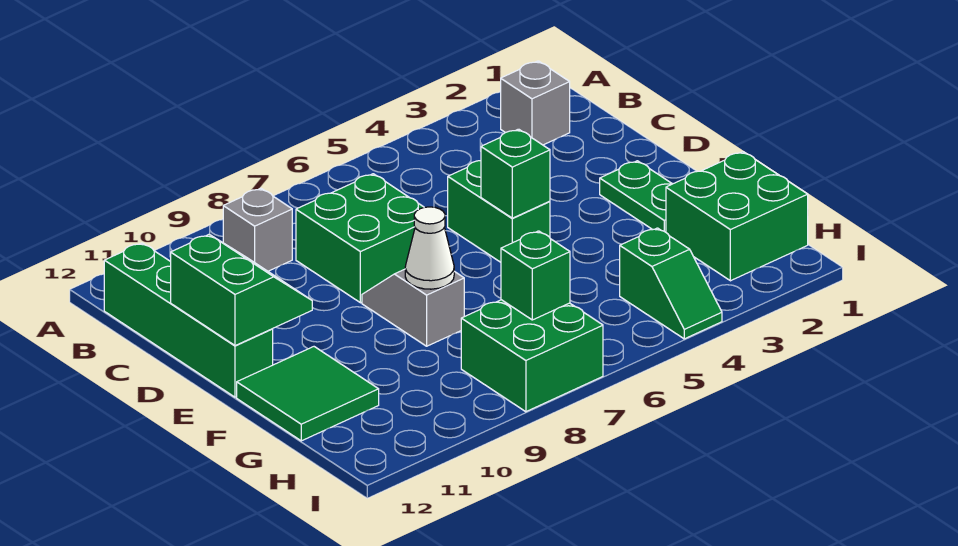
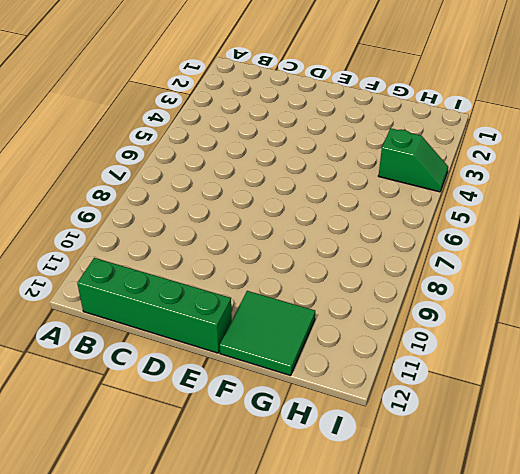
none -> grey 1x1 brick [501,61,570,145]
none -> grey 1x1 brick [223,188,292,271]
none -> green 2x2 brick [296,174,424,303]

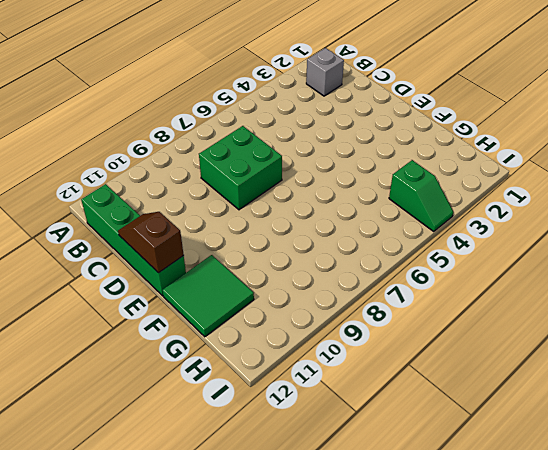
brown 1x2 slope [118,212,184,273] -> green 2x2 slope [171,234,312,346]
none -> grey 1x1 brick [223,188,292,271]
none -> green 1x2 brick [448,161,550,262]
none -> green 1x2 plate [600,161,672,232]

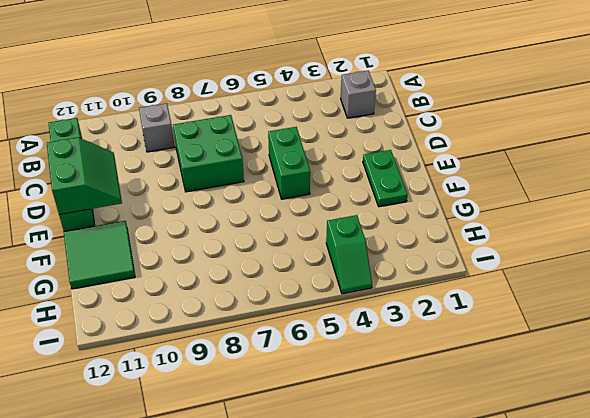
none -> grey 1x2 slope [362,269,464,346]
none -> green 2x2 brick [666,152,808,281]
none -> green 2x2 brick [461,300,603,412]

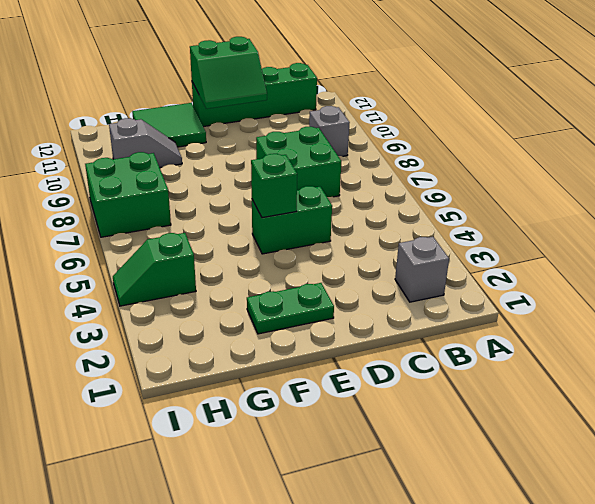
grey 1x2 slope [109,118,182,168] -> grey 1x2 slope moved to [362,269,464,346]
none -> green 2x2 brick [666,152,808,281]
none -> white 1x1 cone [405,207,454,289]
none -> green 1x1 brick [501,231,570,320]

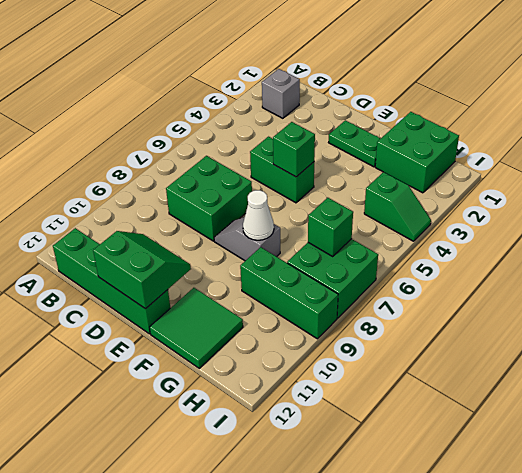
green 1x3 brick [240,247,338,339] -> none
none -> grey 1x1 brick [223,188,292,271]

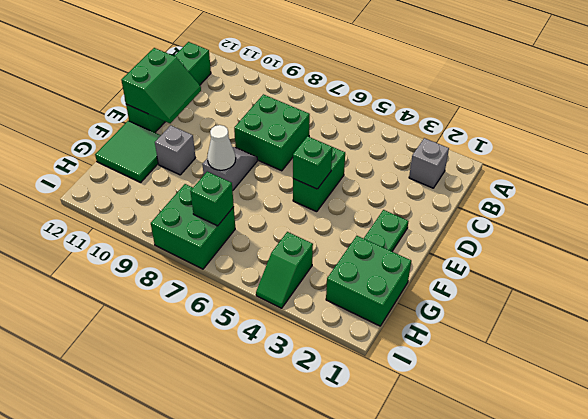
grey 1x1 brick [155,125,195,175] -> grey 1x1 brick moved to [223,188,292,271]

